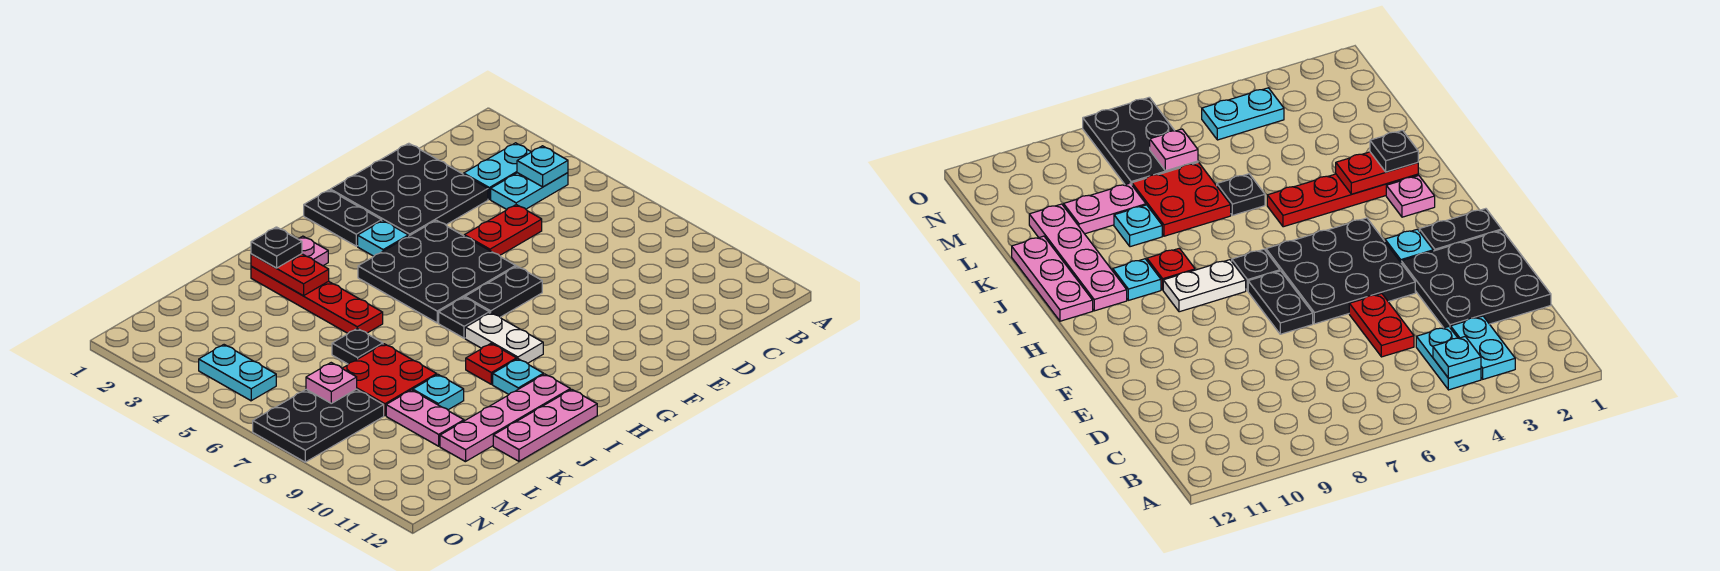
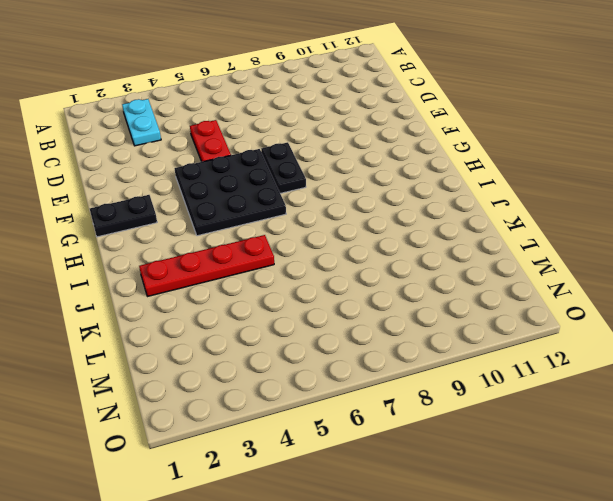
none -> cyan 1x2 plate [491,173,568,209]
none -> black 3x3 plate [330,143,488,236]
none -> cyan 1x1 plate [358,221,408,256]

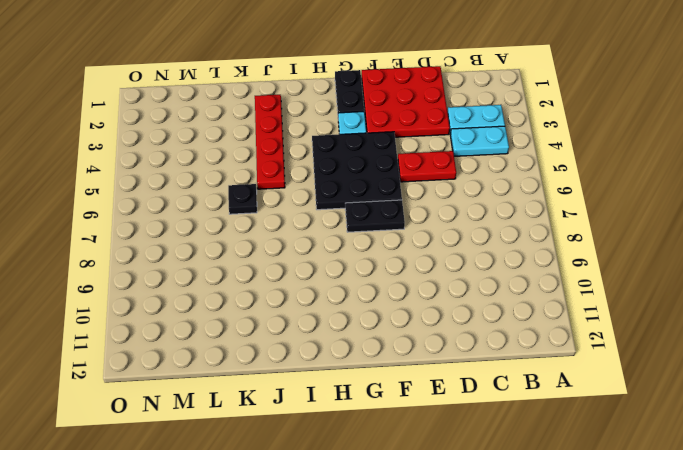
red 3x3 plate [362,66,450,137] -> black 3x3 plate [330,143,488,236]
none -> black 1x1 plate [439,297,489,338]
none -> white 1x2 plate [465,313,543,363]
none -> pink 1x1 plate [298,236,328,266]

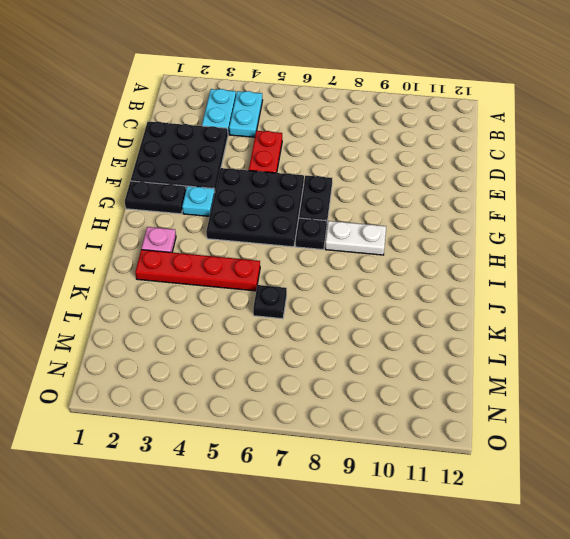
none -> red 1x1 plate [466,344,517,384]
none -> cyan 1x1 plate [493,359,544,394]
none -> pink 1x4 plate [440,374,570,462]

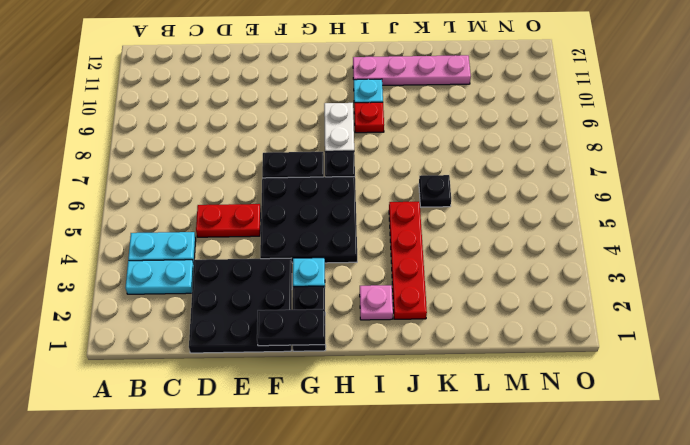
black 1x2 plate [257,309,325,346] -> none
none -> pink 1x3 plate [493,389,597,461]
none -> red 2x2 plate [342,344,437,416]
none -> cyan 1x1 plate [413,375,464,410]

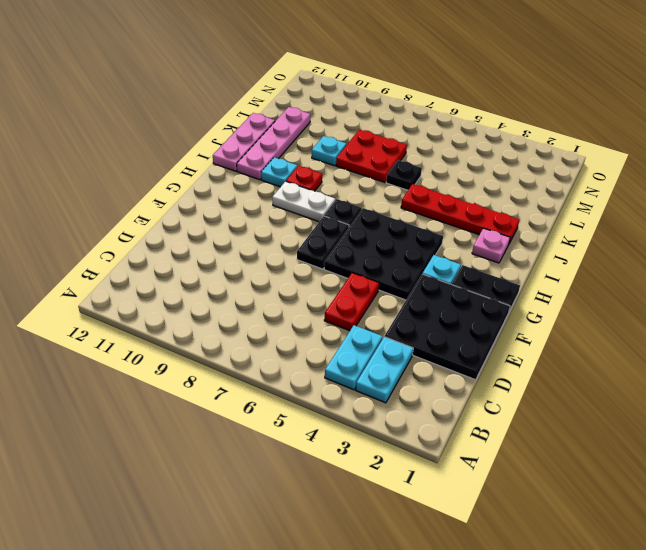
none -> pink 1x2 plate [386,390,464,446]
none -> black 2x3 plate [253,389,384,462]
none -> cyan 1x2 plate [199,345,276,401]

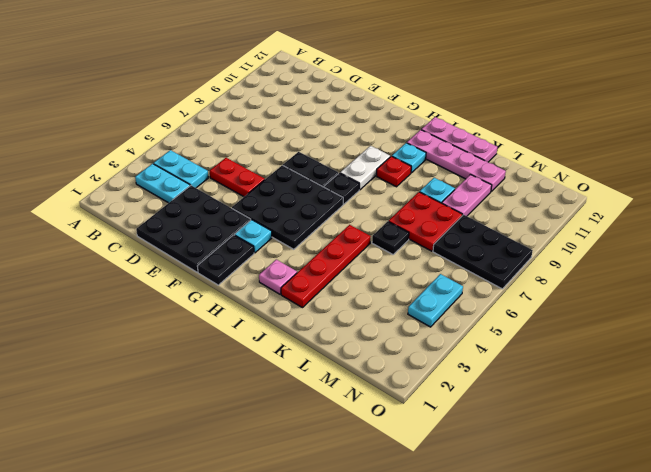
none -> cyan 1x1 plate [517,146,568,187]
none -> red 1x2 plate [251,254,329,296]
none -> pink 1x1 plate [306,363,357,403]

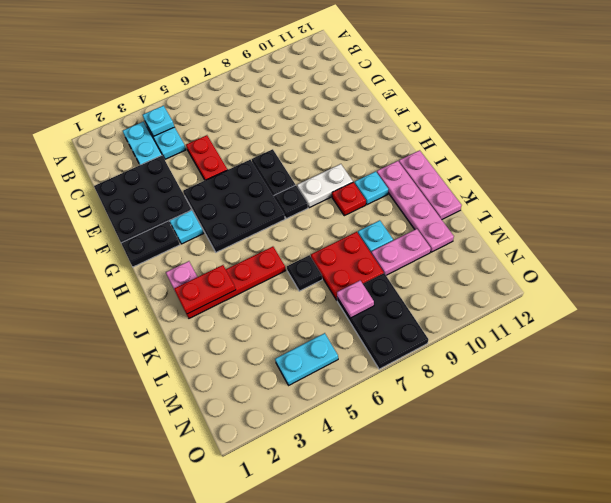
none -> black 1x1 plate [251,227,302,268]

